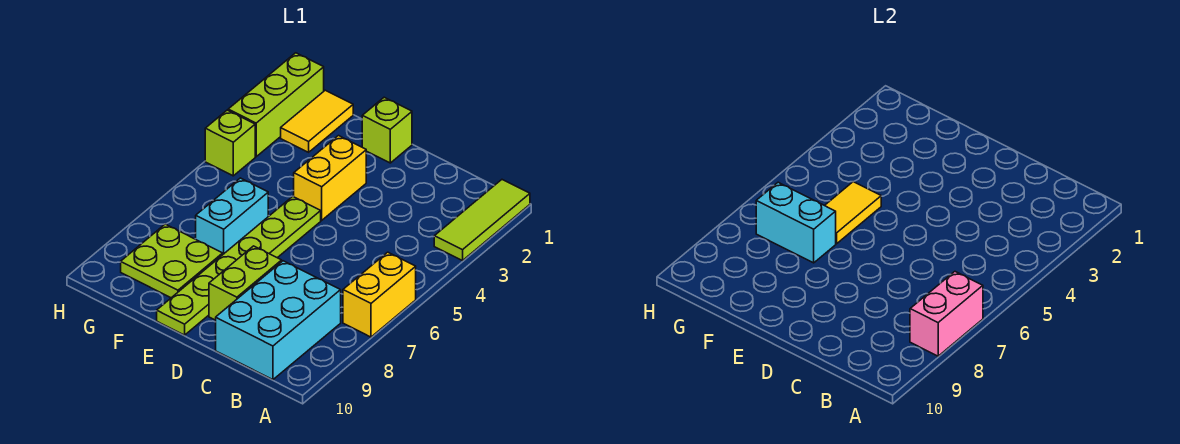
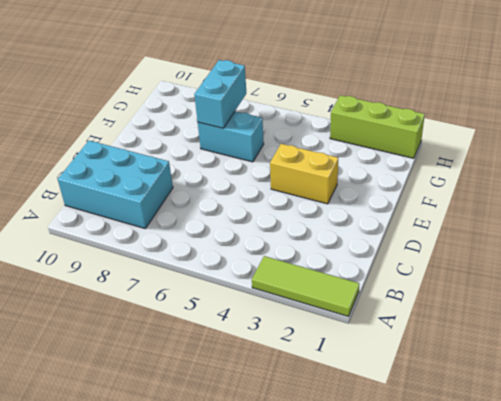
none -> yellow 1x2 brick [343,252,416,337]
none -> lime 1x2 brick [209,246,282,320]
none -> lime 1x1 brick [362,97,412,163]

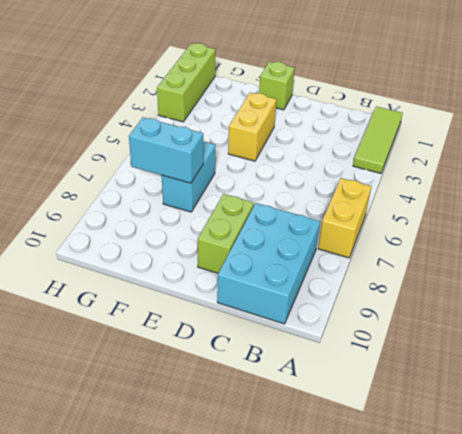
none -> lime 1x6 plate [157,196,321,335]
none -> lime 2x2 plate [121,224,223,298]
none -> yellow 1x2 tile [281,90,353,152]

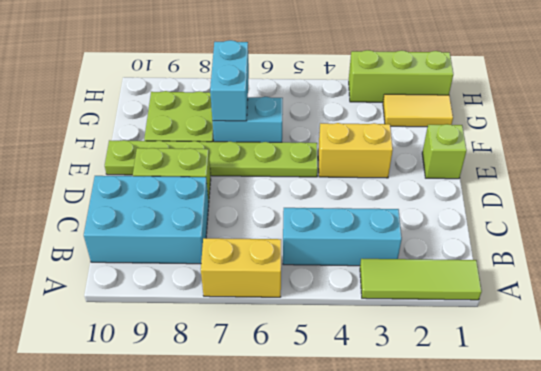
cyan 1x3 brick [283,208,402,266] -> none
none -> lime 1x1 brick [205,110,255,176]
none -> pink 1x2 brick [910,272,983,356]
none -> yellow 1x2 tile [825,182,881,244]

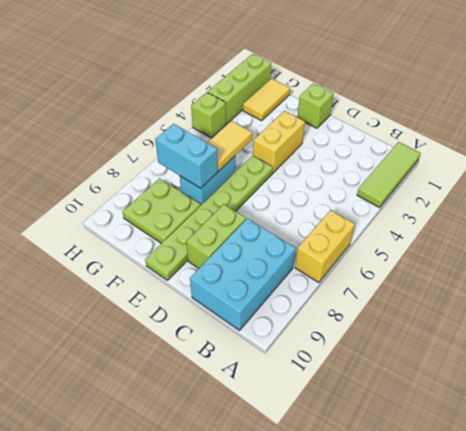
none -> pink 1x2 brick [910,272,983,356]

